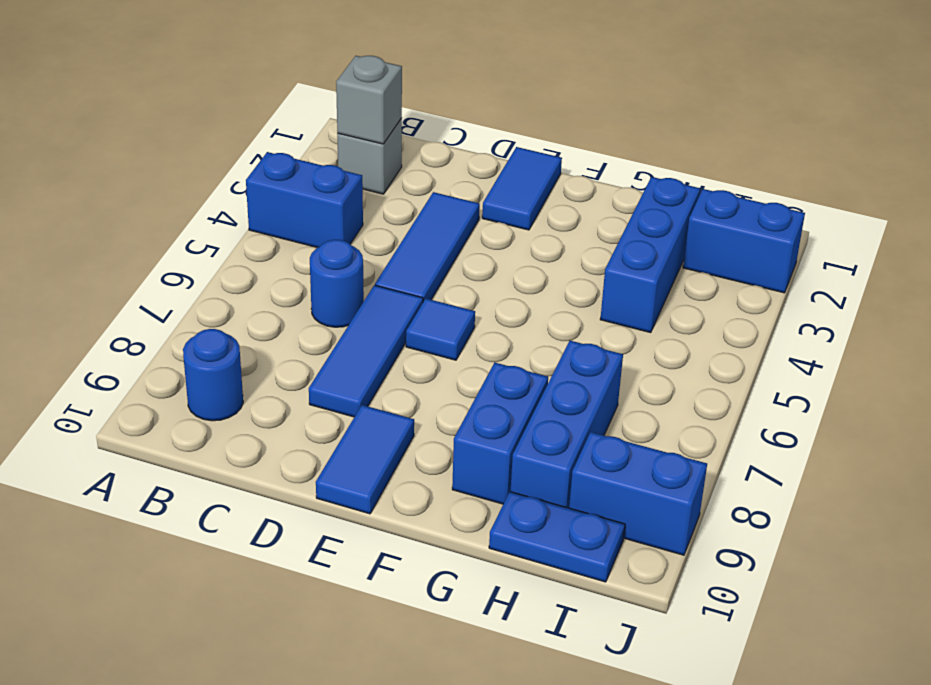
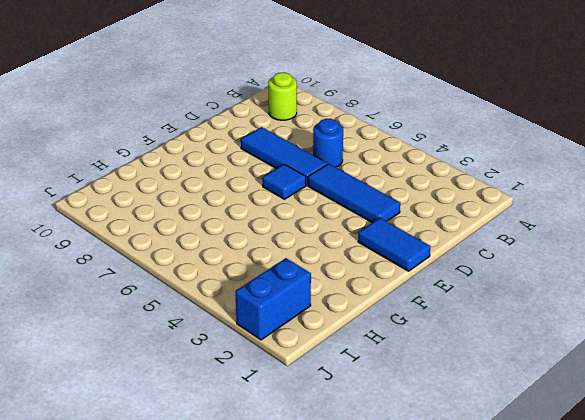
lime 1x1 round brick [268,72,297,120] -> blue 1x1 round brick [183,329,243,421]
none -> blue 1x2 brick [246,152,363,248]
none -> grey 1x1 brick [337,119,402,194]
none -> blue 1x2 tile [316,405,414,514]

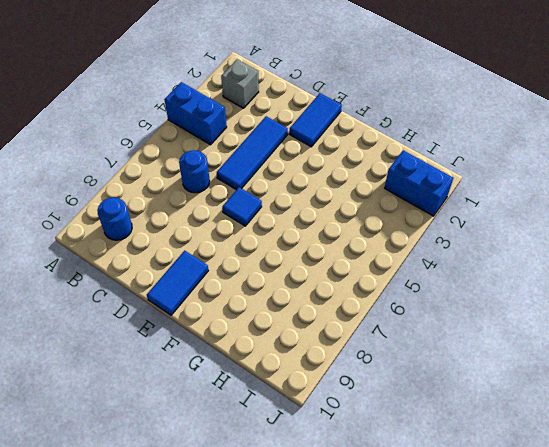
none -> blue 1x3 tile [309,285,423,417]
none -> blue 1x2 brick [452,362,548,504]
none -> blue 1x3 brick [600,177,700,333]

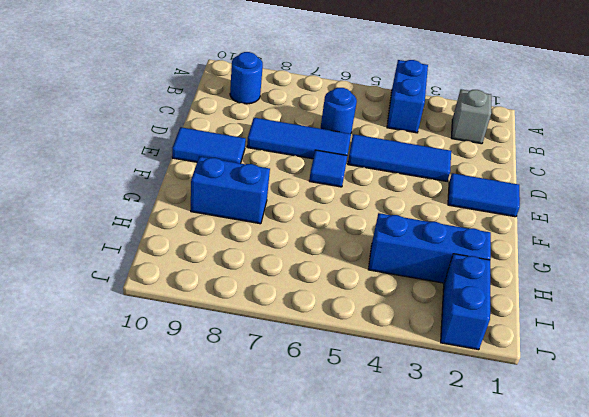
none -> blue 1x3 brick [511,341,623,508]
none -> blue 1x2 plate [489,492,625,582]
none -> blue 1x2 brick [569,432,707,555]

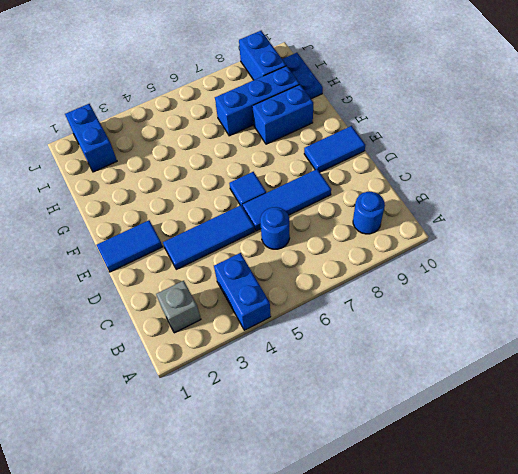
none -> blue 1x3 brick [600,177,700,333]
none -> grey 1x1 brick [336,56,402,144]

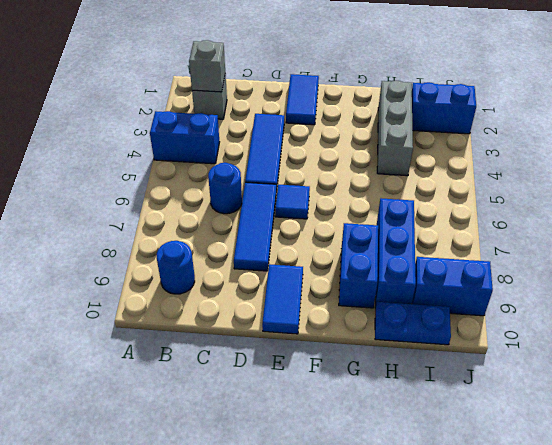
grey 1x3 brick [377,81,413,176] -> blue 1x3 brick [600,177,700,333]

